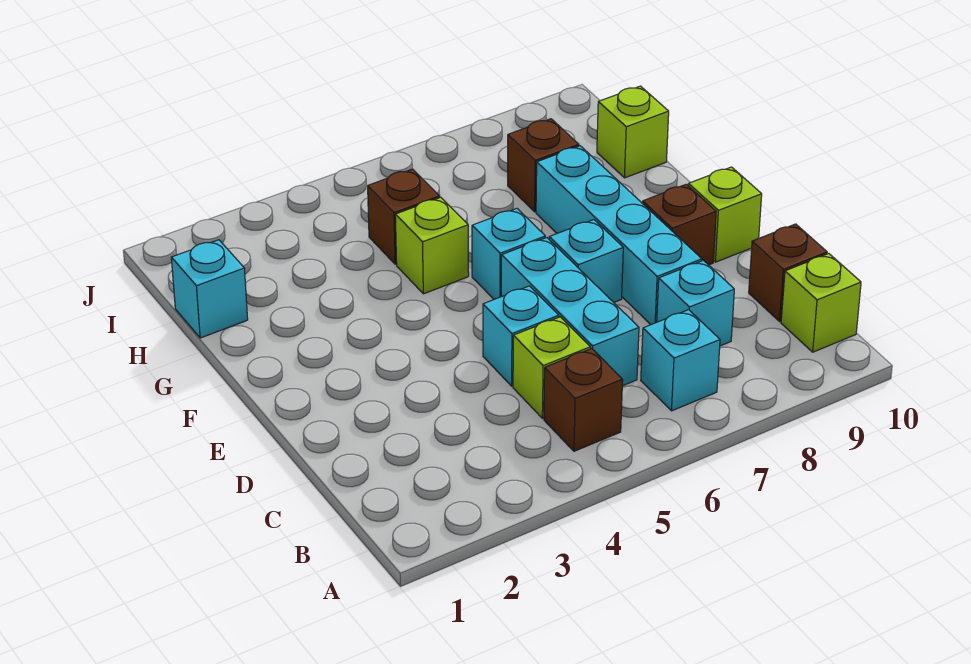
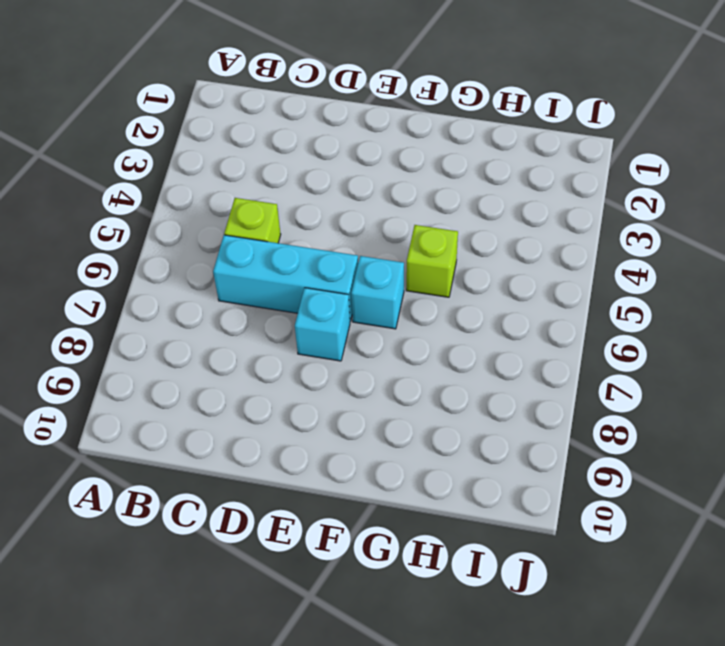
none -> brown 1x1 brick [544,349,623,451]
none -> cyan 1x1 brick [641,310,720,411]
none -> lime 1x1 brick [781,254,861,352]

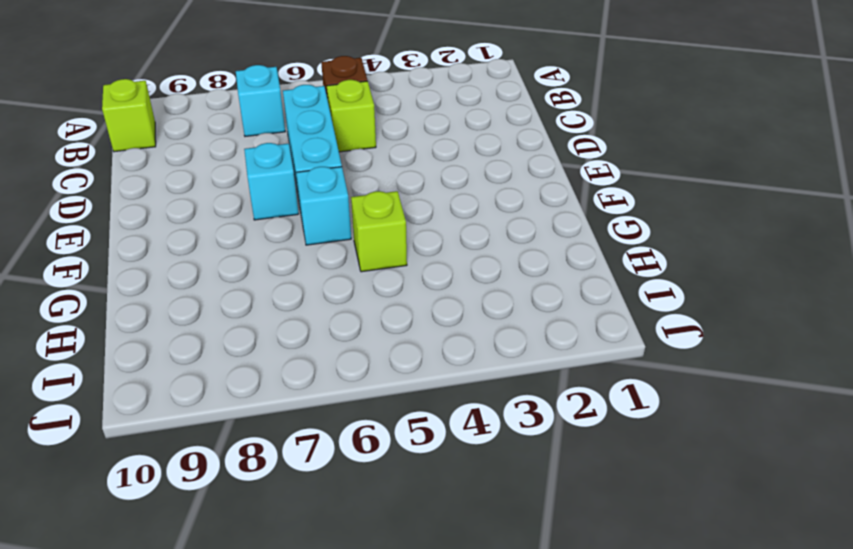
none -> cyan 1x1 brick [657,260,734,346]
none -> brown 1x1 brick [749,224,827,321]
none -> cyan 1x1 brick [483,286,559,386]

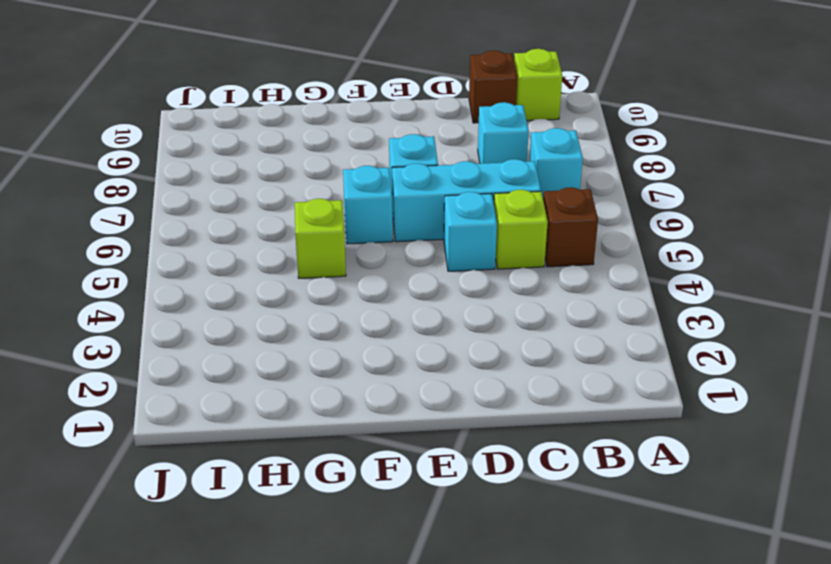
none -> cyan 1x4 brick [536,146,702,325]
none -> brown 1x1 brick [643,184,716,265]
none -> lime 1x1 brick [688,167,762,262]

